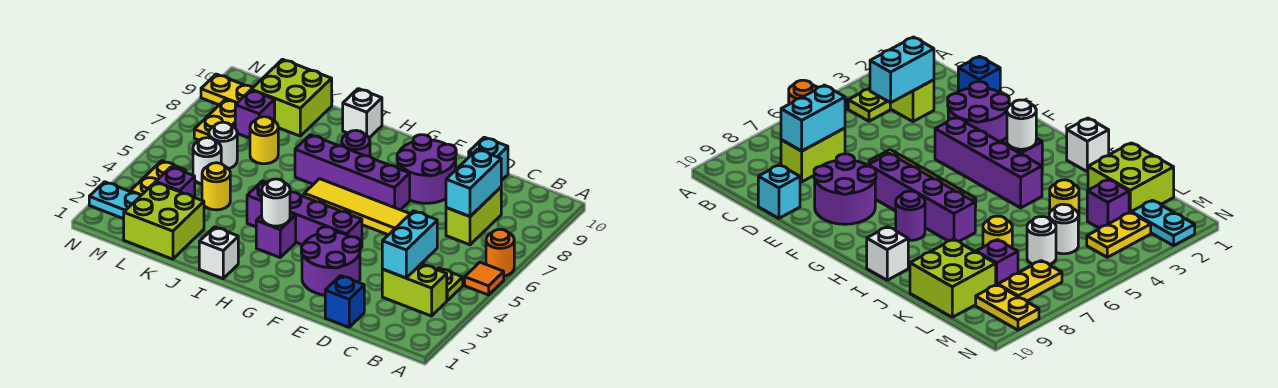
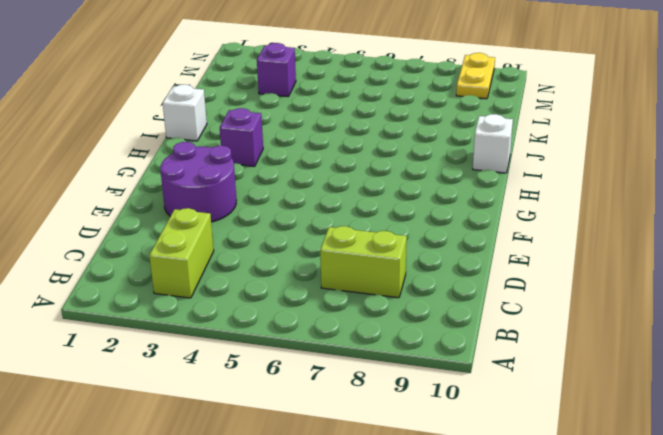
none -> orange 1x1 tile [465,262,504,295]
none -> orange 1x1 round brick [486,229,514,276]
none -> lime 1x1 plate [437,268,463,300]
none -> blue 1x1 brick [325,276,364,327]

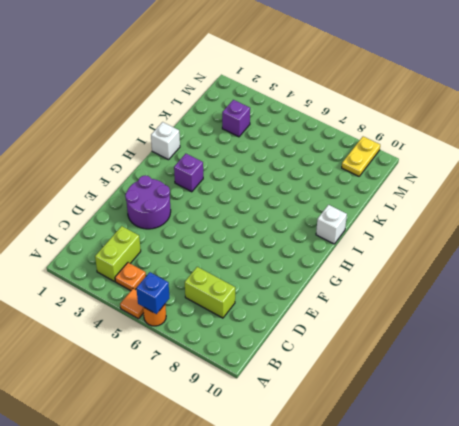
blue 1x1 brick [136,272,169,314] -> blue 1x1 brick moved to [325,276,364,327]
orange 1x1 plate [115,263,146,291] -> lime 1x1 plate [437,268,463,300]
none -> cyan 1x1 brick [469,137,508,181]
none -> yellow 1x4 tile [304,179,410,235]
none -> purple 2x2 round brick [397,135,456,203]
none -> purple 1x4 brick [247,181,362,249]

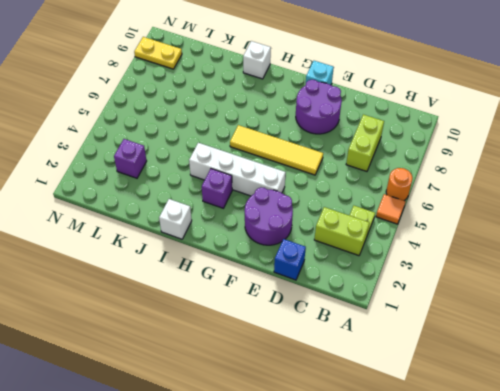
white 1x4 brick [189,143,286,196] -> purple 1x4 brick [247,181,362,249]
cyan 1x1 brick [306,61,334,85] -> cyan 1x1 brick moved to [469,137,508,181]
none -> purple 1x4 brick [295,135,410,210]
none -> purple 1x1 round brick [342,131,370,156]
none -> lime 2x2 brick [124,182,204,259]
none -> yellow 1x1 round brick [202,163,230,210]

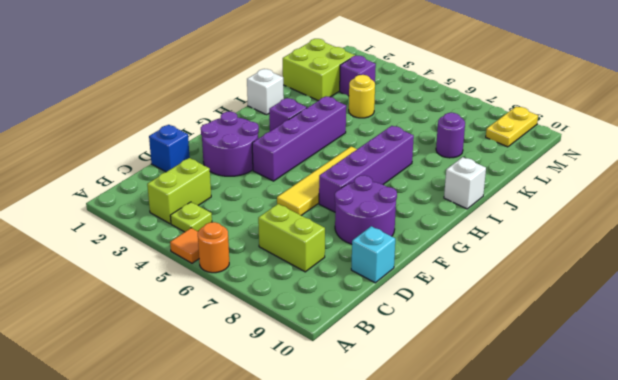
purple 1x1 round brick [436,113,465,158] -> purple 1x1 round brick moved to [342,131,370,156]
none -> yellow 1x1 round brick [250,117,278,164]
none -> lime 2x2 brick [251,59,332,136]
none -> white 1x1 round brick [193,138,221,184]
none -> white 1x1 round brick [209,122,237,169]

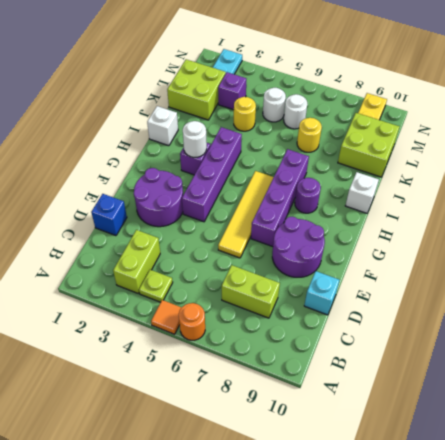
none -> purple 1x1 brick [235,90,275,138]
none -> yellow 1x2 plate [130,161,186,195]
none -> yellow 1x2 plate [194,99,237,140]
none -> cyan 1x2 brick [382,211,437,278]

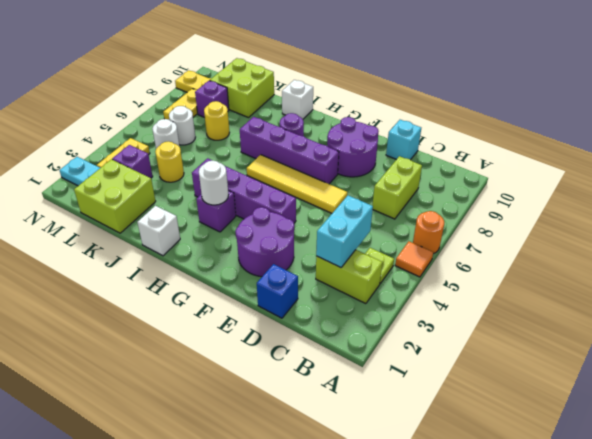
none -> cyan 1x2 brick [446,149,501,217]

